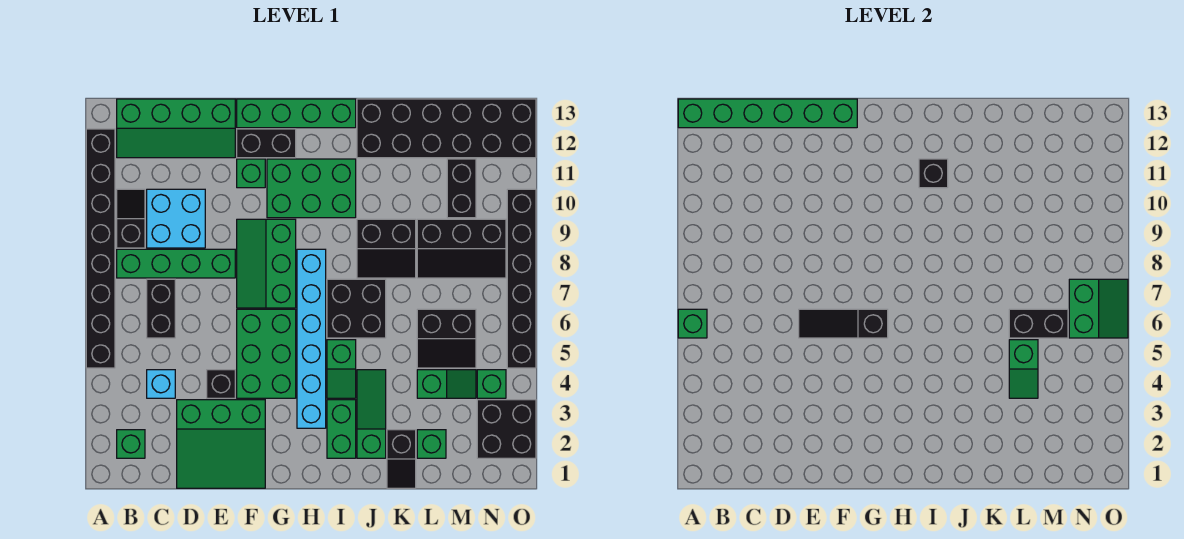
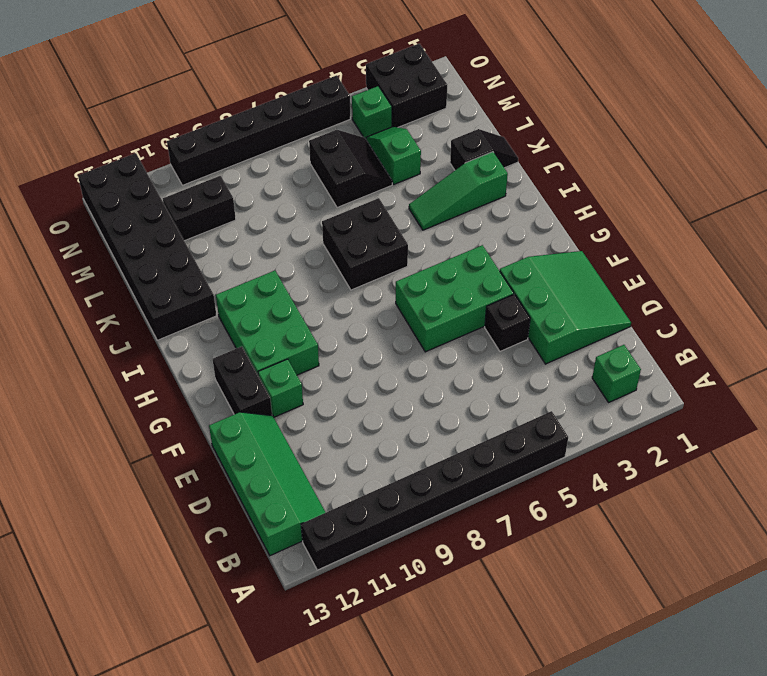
none -> green 1x4 brick [117,249,235,278]
none -> black 1x2 slope [117,189,145,248]
none -> cyan 1x1 brick [147,370,175,398]
none -> black 1x2 brick [147,279,175,338]

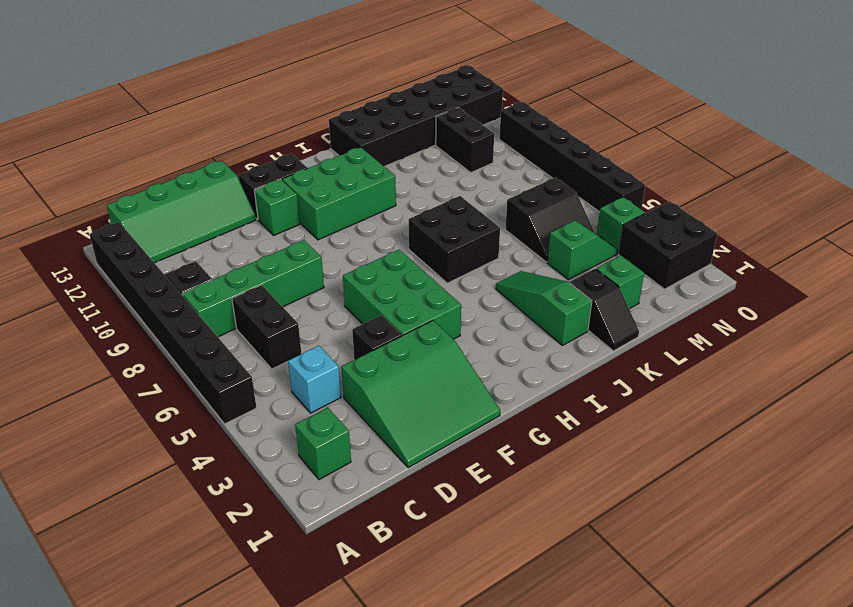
none -> cyan 2x2 brick [147,189,205,248]
none -> green 2x3 slope [237,219,296,308]
none -> green 1x4 brick [237,99,356,128]
none -> cyan 1x6 brick [297,249,326,428]

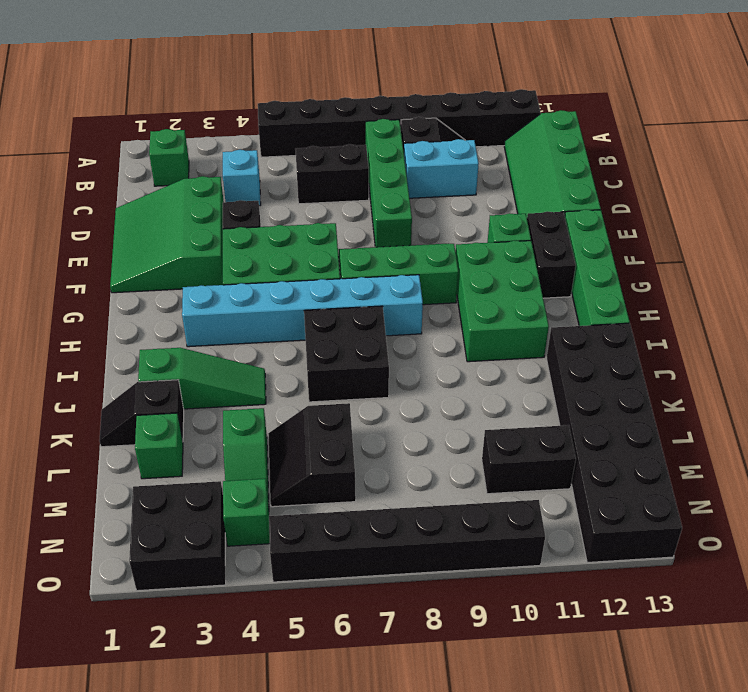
cyan 1x2 brick [404,139,479,198] -> cyan 2x2 brick [147,189,205,248]
none -> green 1x2 brick [327,400,356,458]
none -> green 1x2 slope [327,340,356,398]
none -> black 2x2 slope [357,219,416,278]
none -> black 2x3 slope [417,219,506,278]

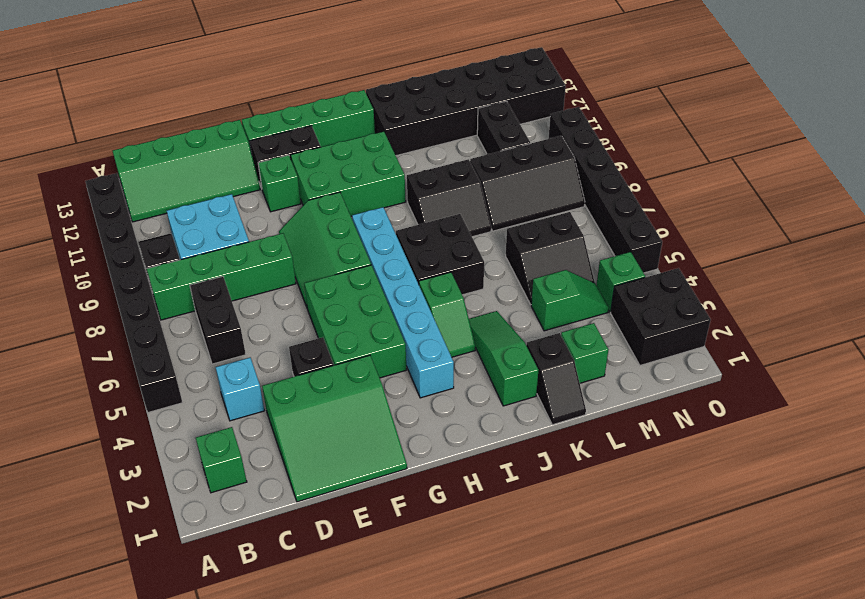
none -> green 1x2 brick [327,400,356,458]
none -> green 1x1 brick [678,309,707,338]
none -> green 1x6 brick [678,99,857,128]
none -> black 1x3 slope [799,309,888,338]

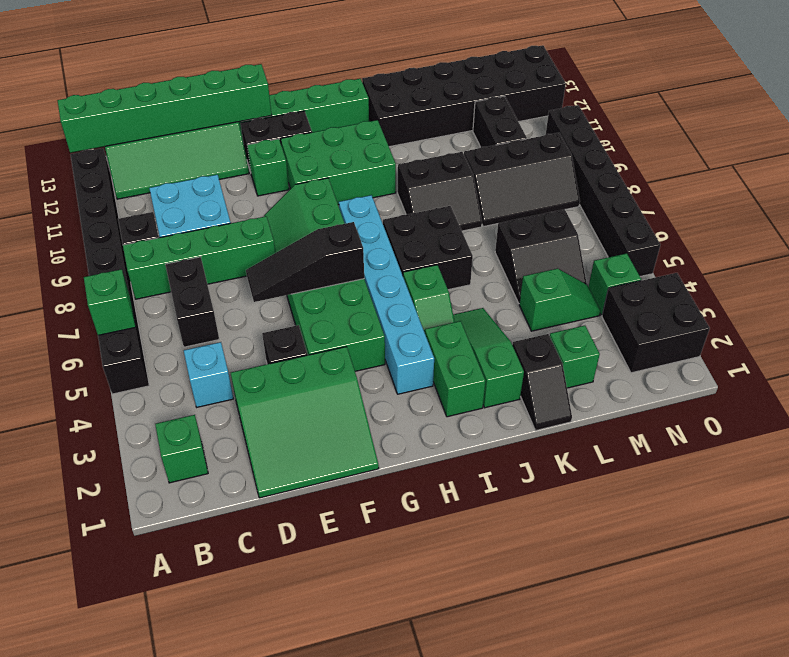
none -> black 1x1 brick [919,159,948,188]
none -> green 1x2 slope [1009,340,1038,398]
none -> black 1x2 brick [1009,309,1068,338]
none -> green 2x2 slope [1069,279,1128,338]

